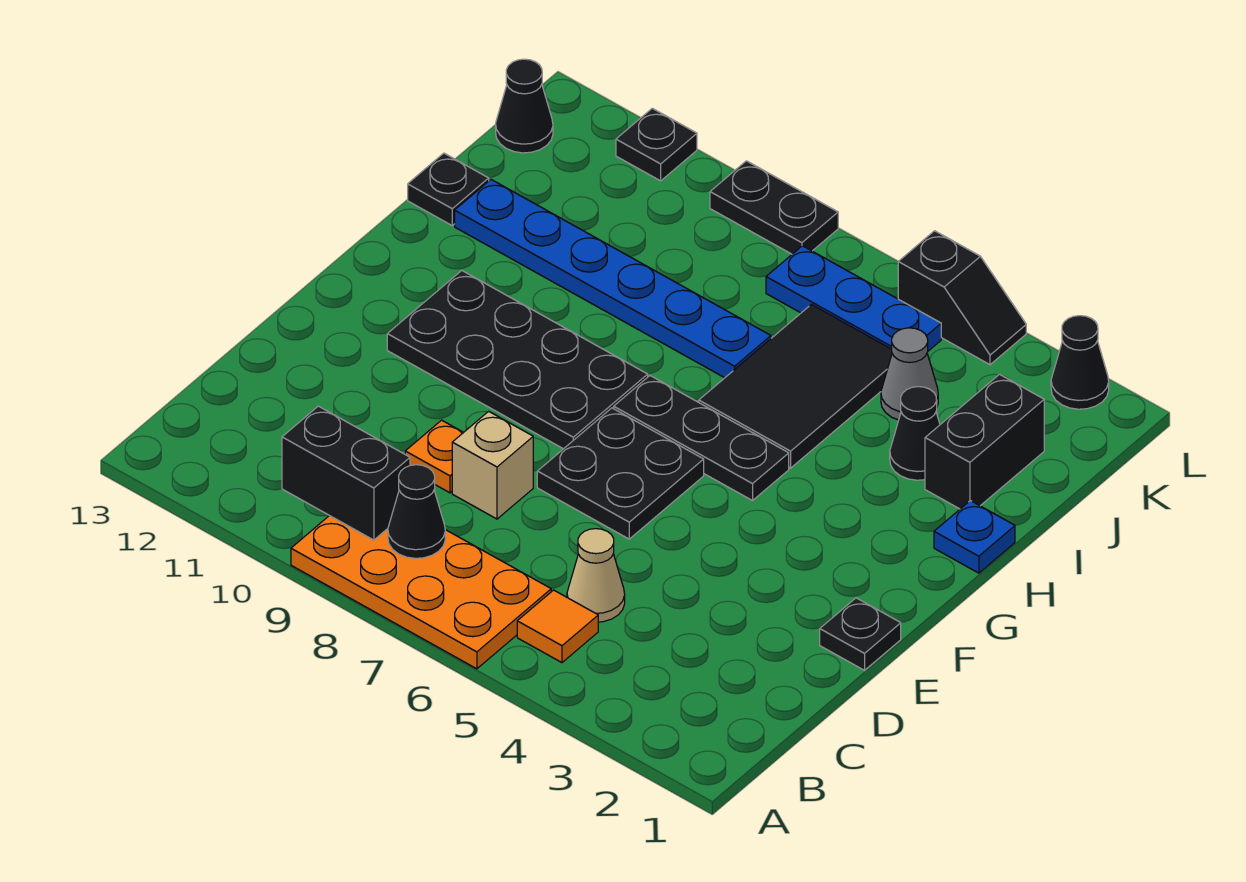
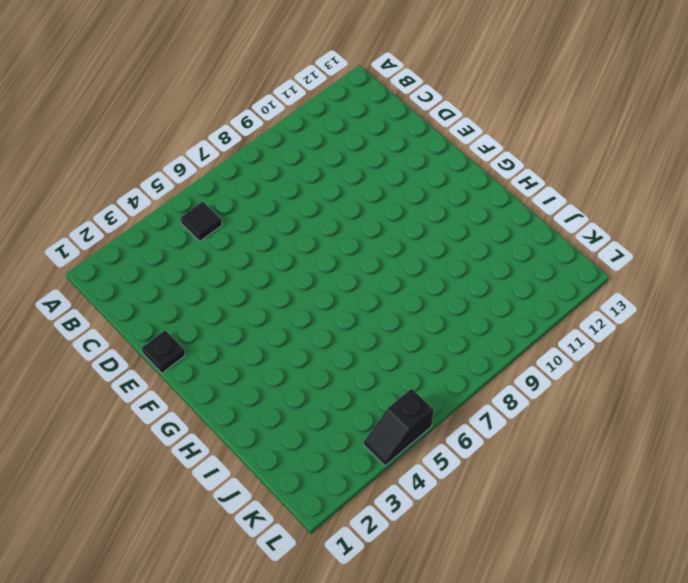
black 1x1 tile [181,202,222,241] -> orange 1x1 tile [517,590,598,663]
none -> orange 2x4 plate [291,516,551,669]
none -> tan 1x1 cone [567,529,625,622]
none -> tan 1x1 brick [452,411,533,519]

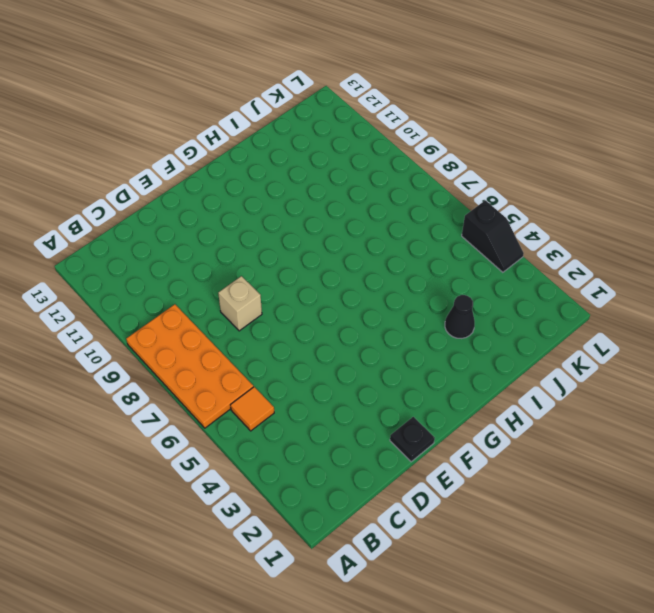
none -> tan 1x1 cone [567,529,625,622]
none -> orange 1x1 plate [405,420,464,493]
none -> black 2x2 plate [537,408,704,539]

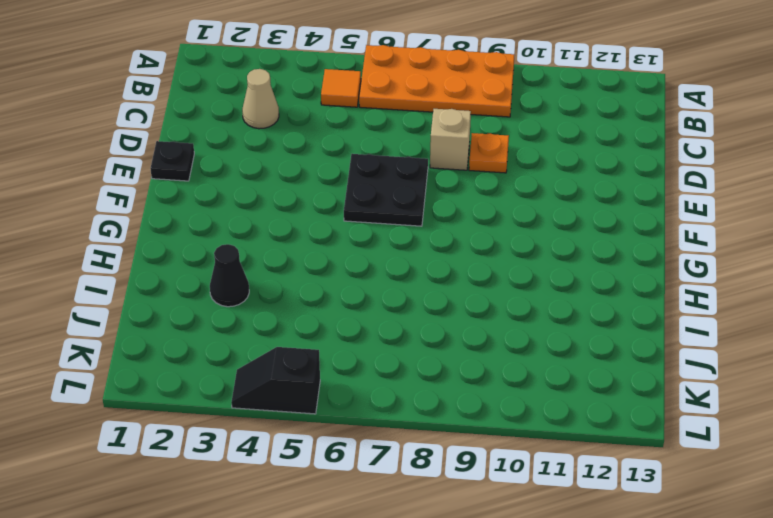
tan 1x1 cone [242,69,279,129] -> tan 1x1 cone moved to [567,529,625,622]
none -> black 2x4 plate [387,271,648,449]
none -> black 1x3 plate [614,376,789,501]
none -> blue 1x1 plate [934,501,1015,573]

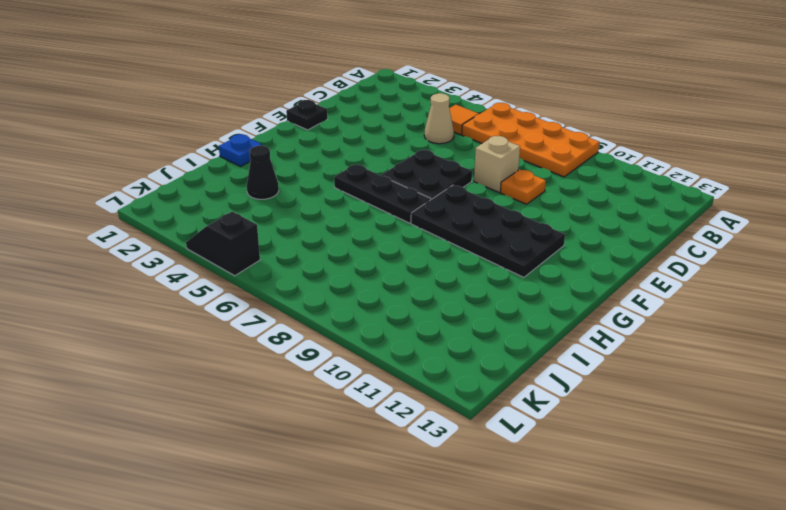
none -> black 2x3 tile [699,304,892,468]
none -> black 1x2 brick [925,374,1044,509]
none -> blue 1x6 plate [455,180,771,378]

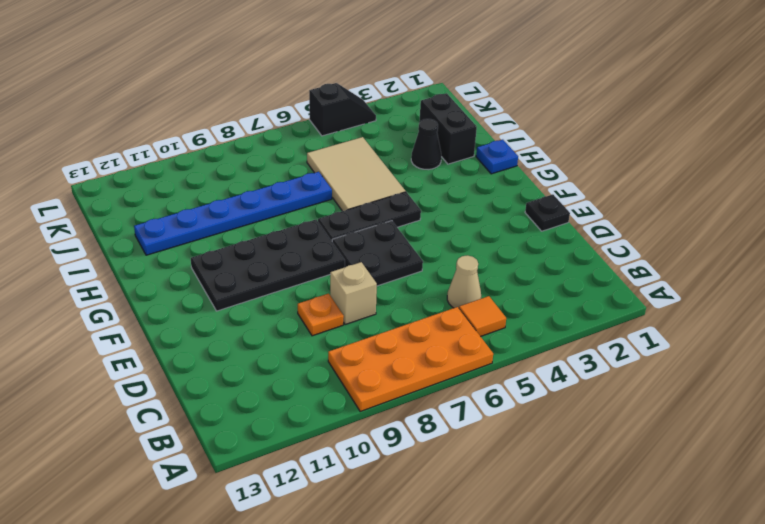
tan 2x3 tile [307,137,406,211] -> black 2x3 tile [699,304,892,468]
none -> black 1x1 plate [408,153,489,225]
none -> grey 1x1 cone [881,328,938,420]
none -> blue 1x3 plate [766,246,941,351]

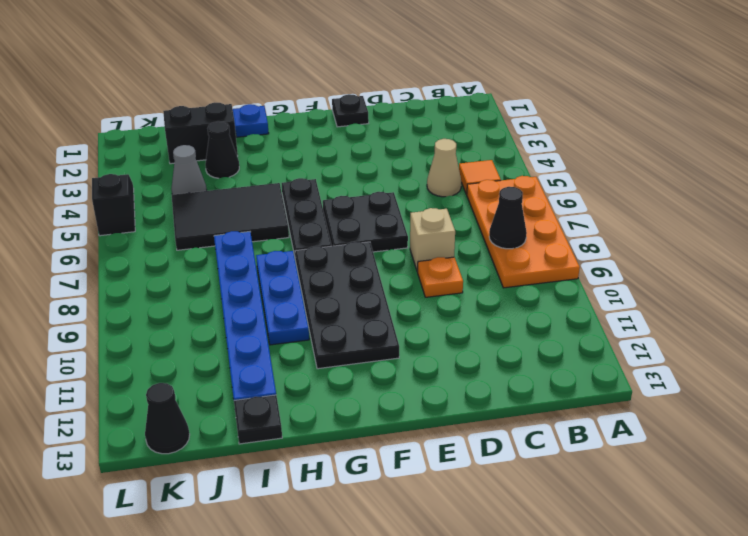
blue 1x3 plate [256,251,309,345] -> blue 1x3 plate moved to [766,246,941,351]
none -> black 1x1 cone [1051,316,1109,409]
none -> black 1x2 plate [710,161,838,254]
none -> black 1x1 plate [616,108,697,181]

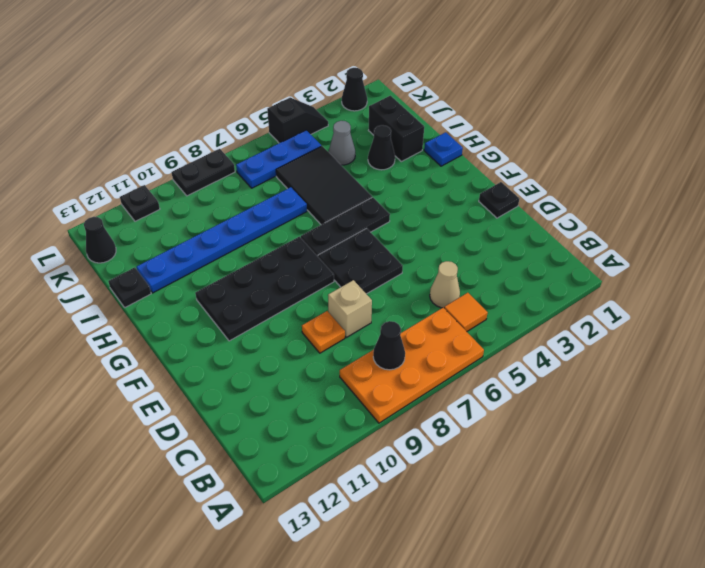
none -> black 1x2 brick [282,406,410,540]

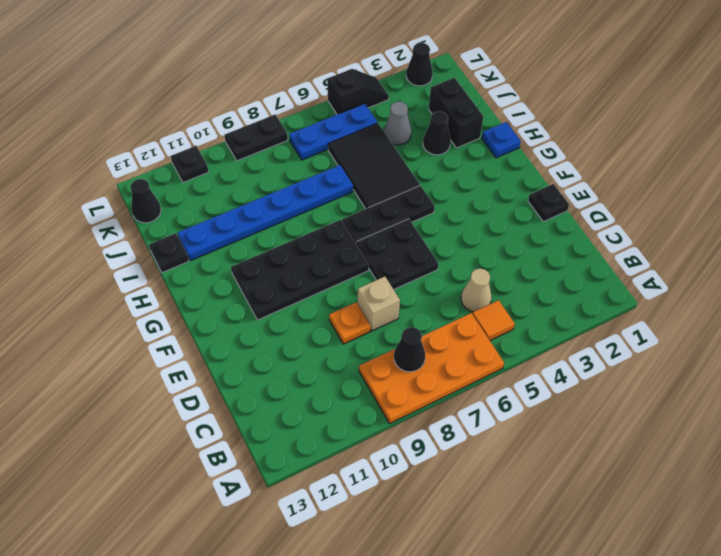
none -> black 1x2 brick [282,406,410,540]

